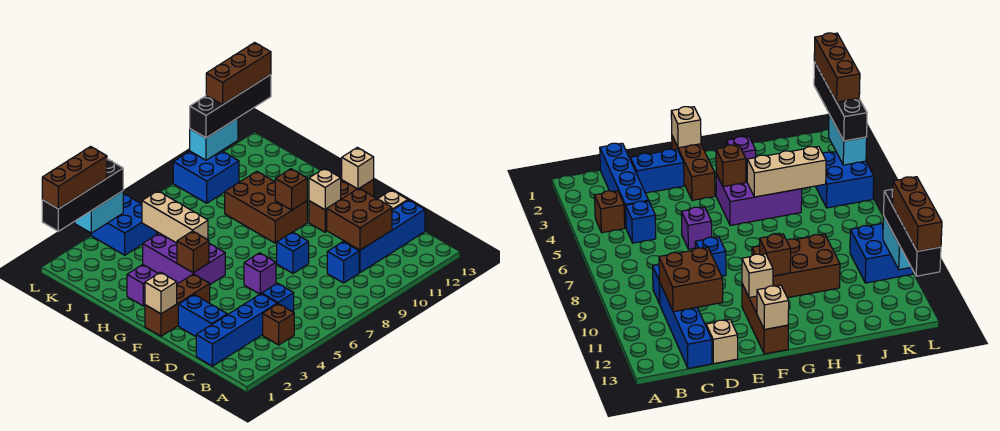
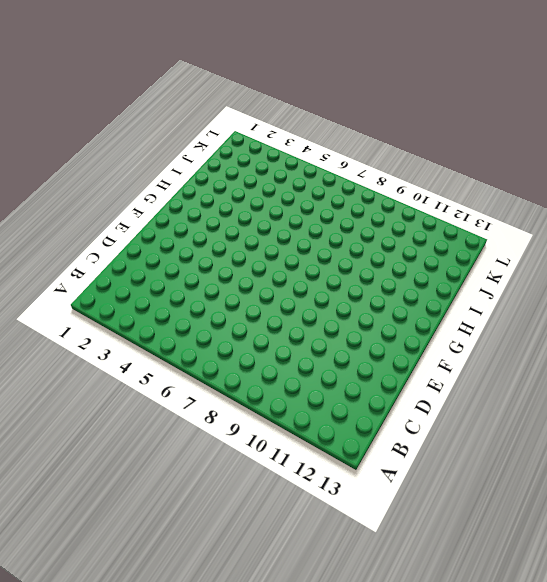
none -> brown 1x1 brick [263,304,294,345]
none -> blue 1x4 brick [196,294,277,366]
none -> blue 1x1 brick [262,283,294,312]

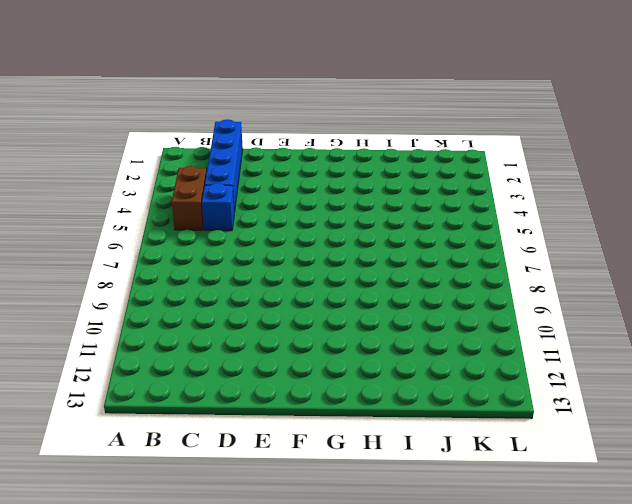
brown 1x2 brick [172,166,206,230] -> brown 1x1 brick [263,304,294,345]
none -> blue 1x1 brick [327,242,359,283]
none -> blue 1x4 brick [344,200,425,273]
none -> blue 1x2 brick [178,295,227,337]

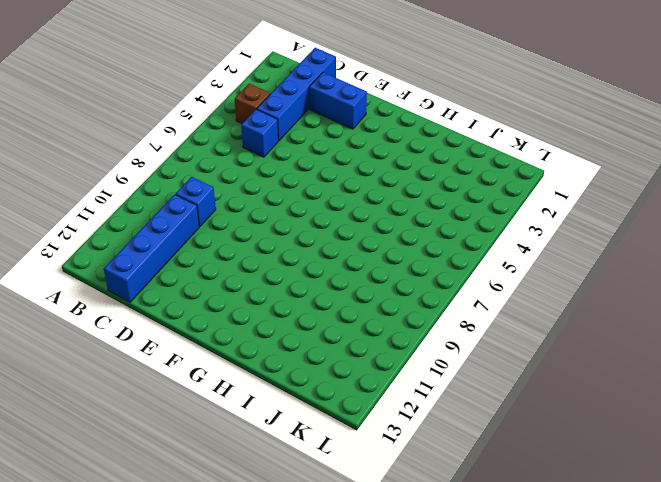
none -> tan 1x1 brick [378,190,408,210]
none -> purple 1x1 brick [244,253,276,294]
none -> blue 1x1 brick [277,232,309,273]

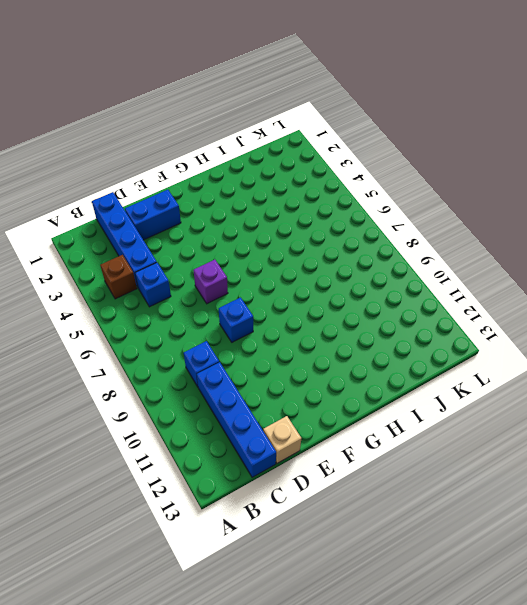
none -> brown 1x3 brick [145,274,210,336]
none -> brown 1x3 brick [309,180,374,232]
none -> purple 2x3 brick [143,233,225,284]

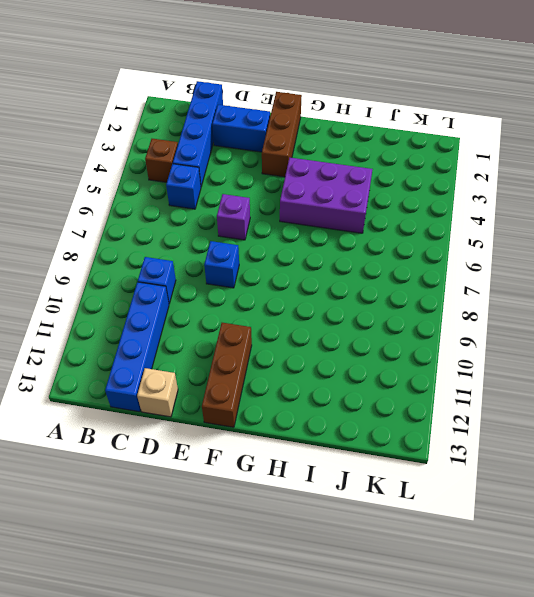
none -> brown 2x3 brick [225,171,307,243]
none -> purple 1x1 brick [127,265,158,306]
none -> blue 2x2 brick [91,193,157,255]

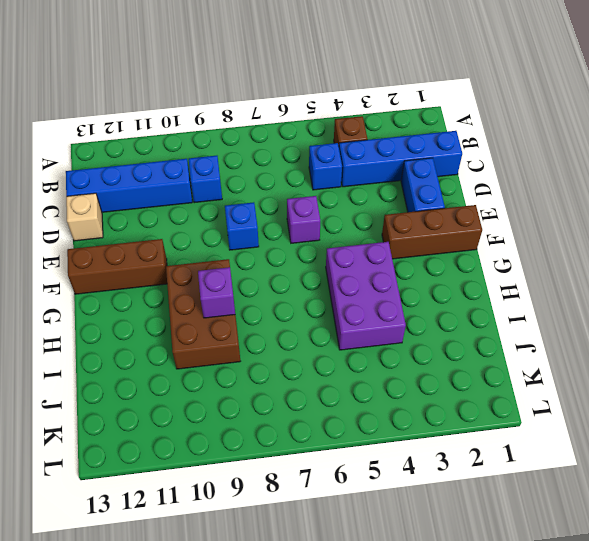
purple 1x1 brick [198,267,235,318] -> purple 1x1 brick moved to [127,265,158,306]
none -> blue 2x2 brick [91,193,157,255]
none -> blue 2x2 brick [173,151,239,203]
none -> brown 2x2 brick [327,188,392,250]

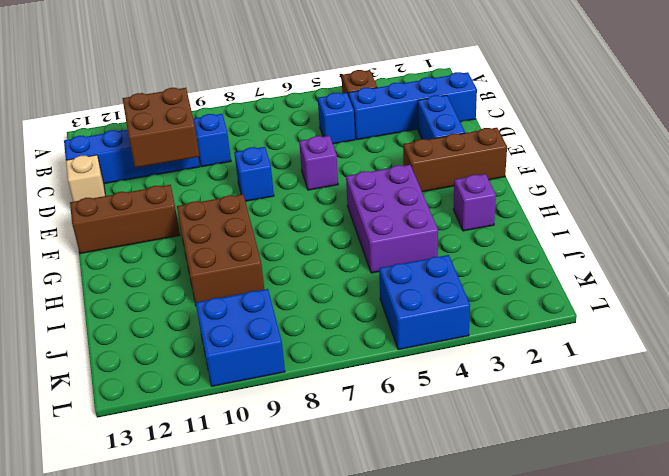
none -> tan 1x1 brick [145,272,177,314]
none -> tan 1x1 brick [309,168,341,210]
none -> tan 1x1 brick [342,147,374,189]

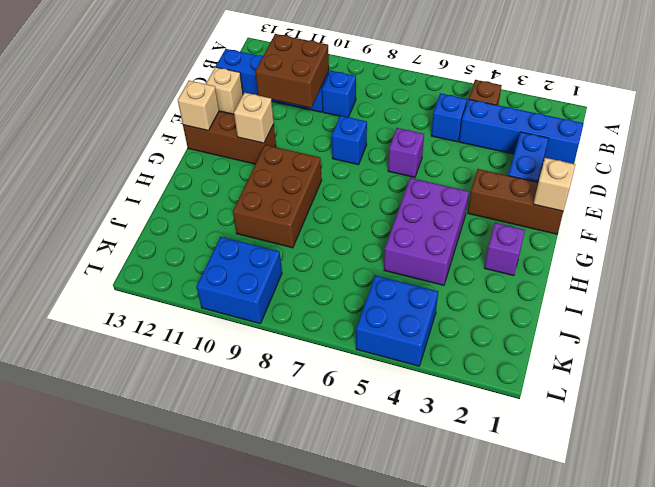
none -> brown 1x1 brick [177,231,209,273]
none -> brown 1x1 brick [275,169,307,210]
none -> tan 1x3 brick [142,191,208,243]

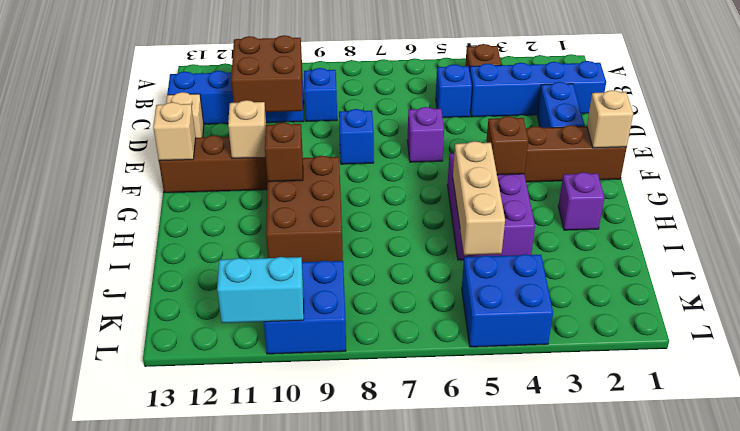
none -> cyan 1x2 brick [75,191,123,233]
none -> black 1x4 brick [42,159,123,231]
none -> black 1x4 brick [190,75,271,138]

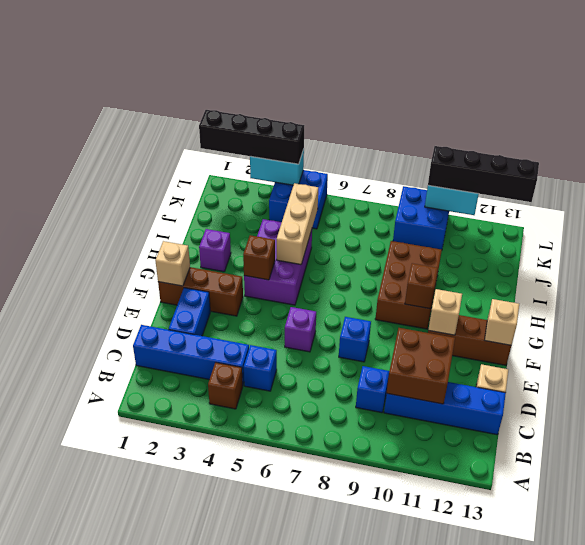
none -> brown 1x3 brick [42,147,107,209]
none -> brown 1x3 brick [206,43,271,105]

